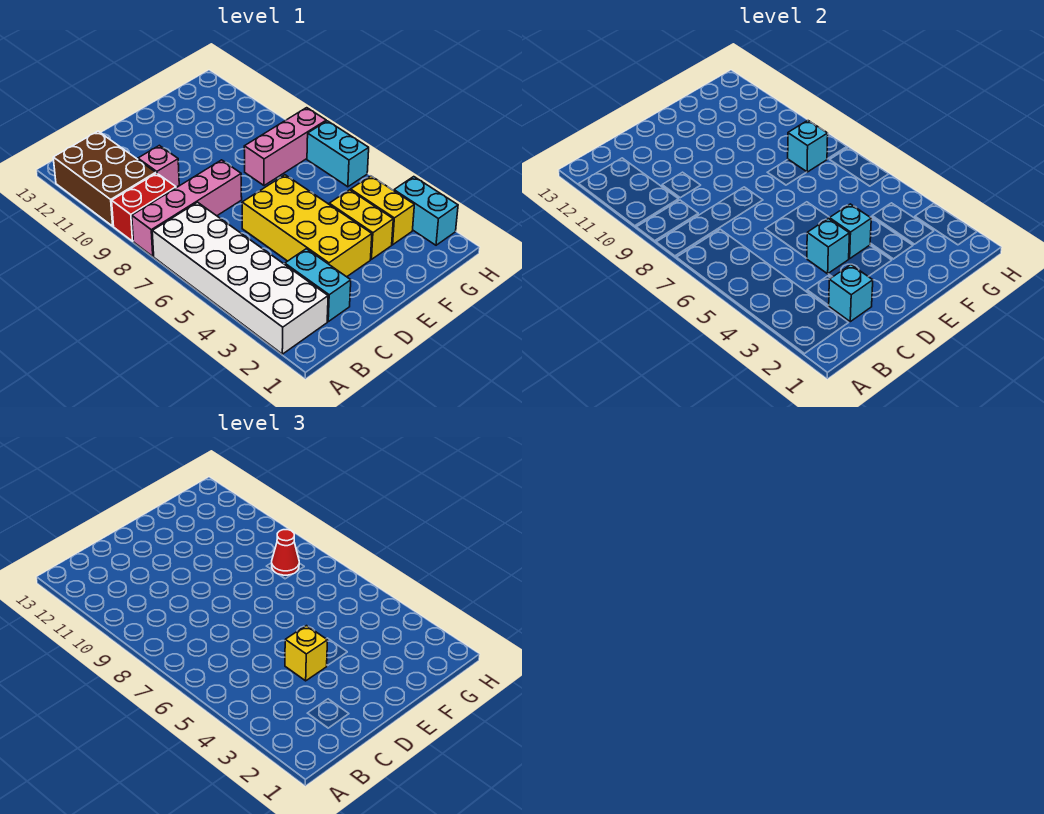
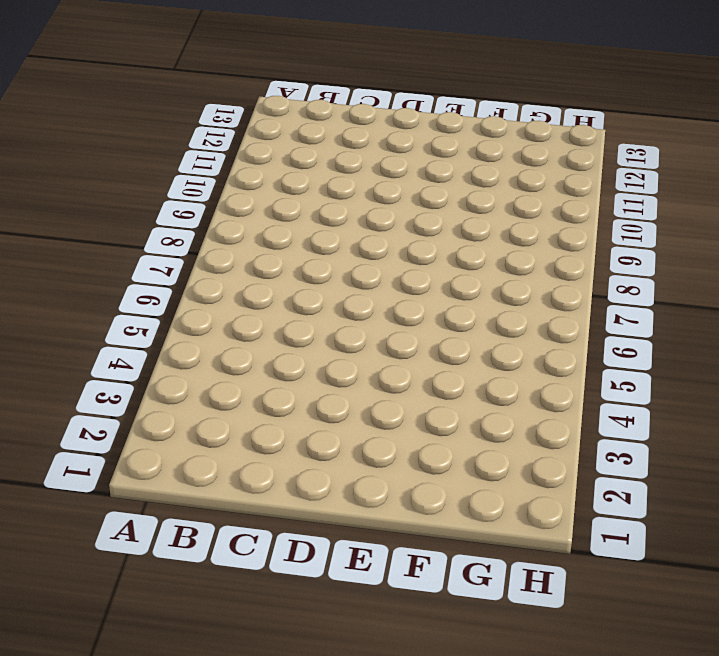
none -> white 2x6 brick [152,202,328,354]
none -> pink 1x4 brick [132,160,242,256]
none -> red 1x2 brick [112,173,176,241]

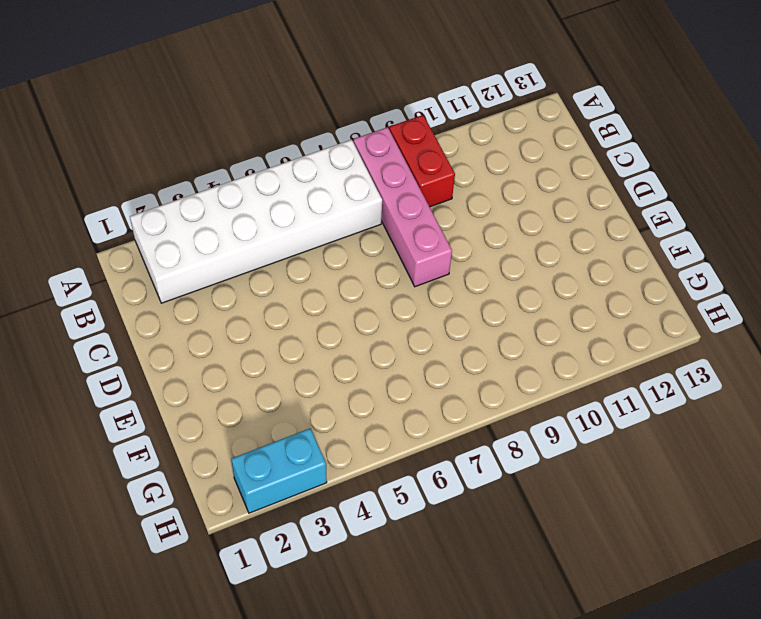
none -> brown 2x3 brick [53,131,156,226]
none -> cyan 1x2 brick [285,249,351,322]
none -> pink 1x1 brick [138,145,179,187]

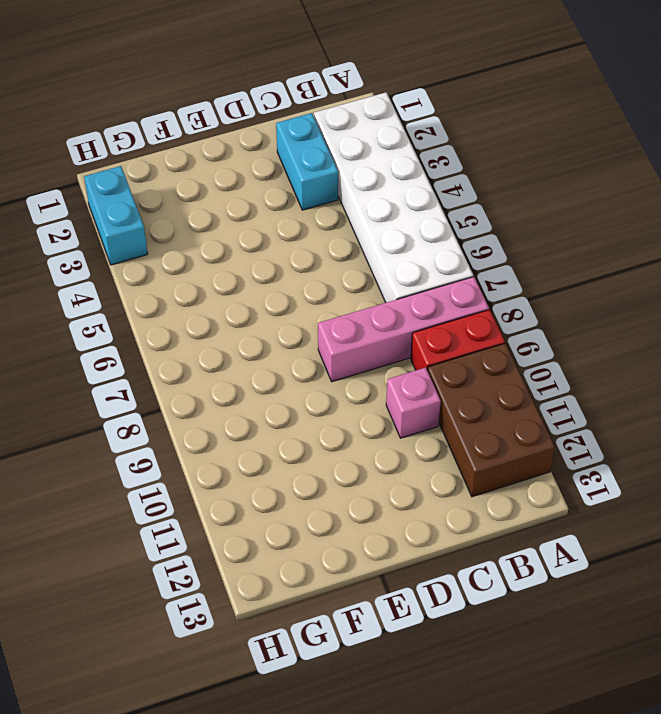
none -> yellow 2x4 brick [242,175,372,277]
none -> yellow 1x2 brick [329,190,393,259]
none -> pink 1x3 brick [244,108,326,186]

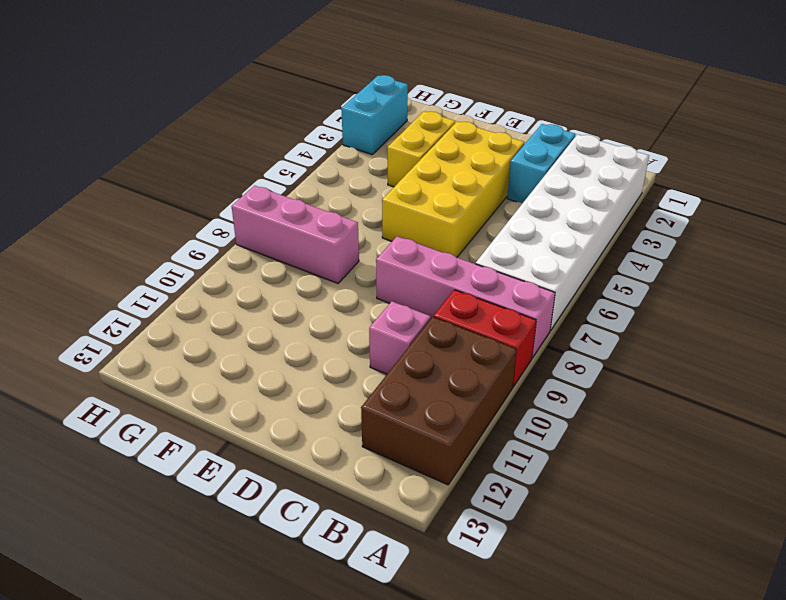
none -> yellow 1x2 brick [351,176,414,245]
none -> cyan 1x2 brick [307,121,369,187]
none -> cyan 1x1 brick [828,265,873,322]

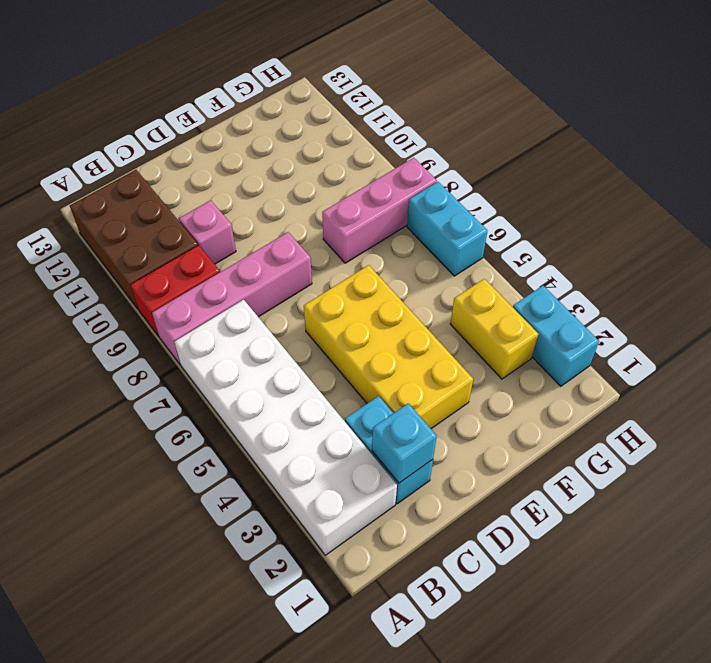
none -> yellow 1x2 brick [329,190,393,259]
none -> cyan 1x1 brick [807,219,850,274]
none -> cyan 1x1 brick [829,204,871,259]

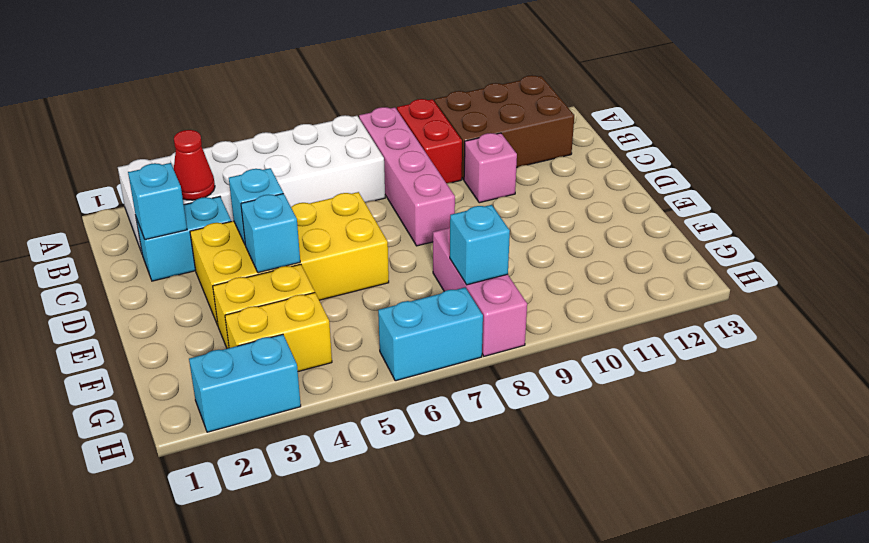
red 1x1 cone [174,130,215,200] -> red 1x1 cone moved to [272,530,299,575]
none -> yellow 1x1 brick [285,626,328,681]

